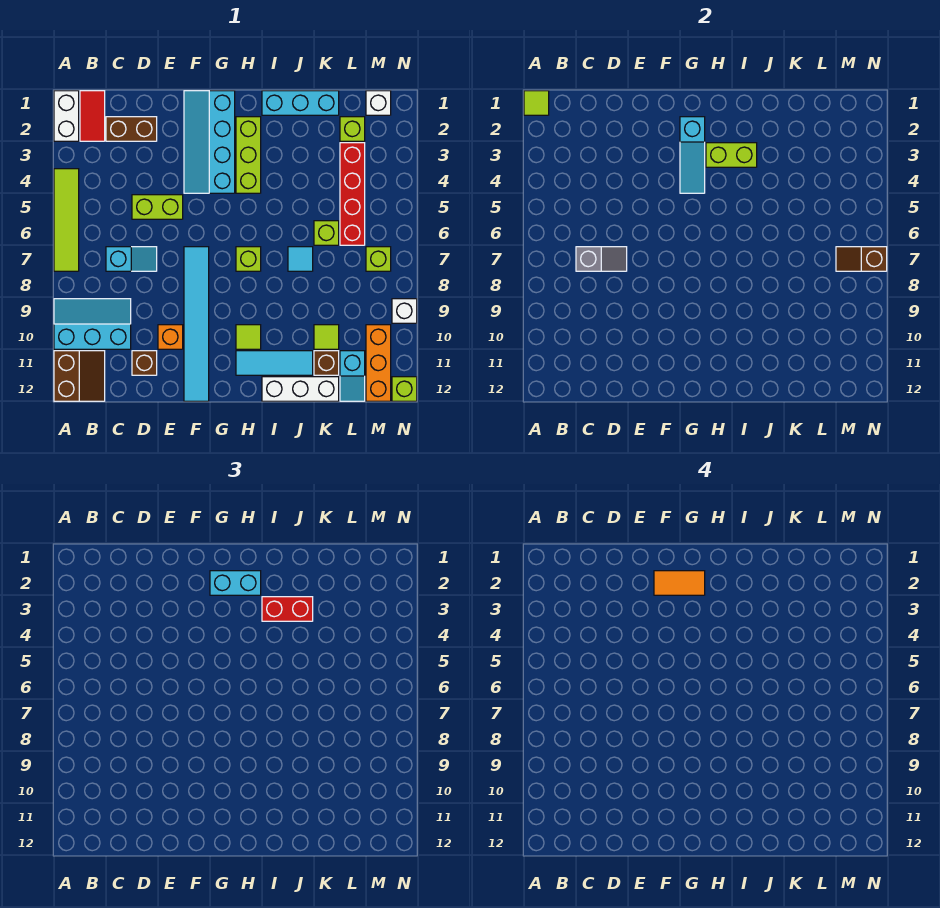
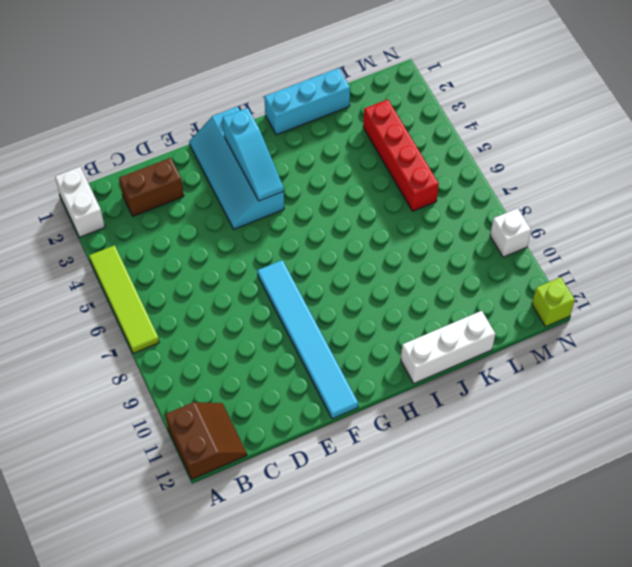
none -> cyan 2x3 slope [54,299,131,349]
none -> red 1x2 tile [80,91,105,141]
none -> cyan 1x2 slope [106,247,157,271]
none -> lime 1x2 brick [132,195,183,219]

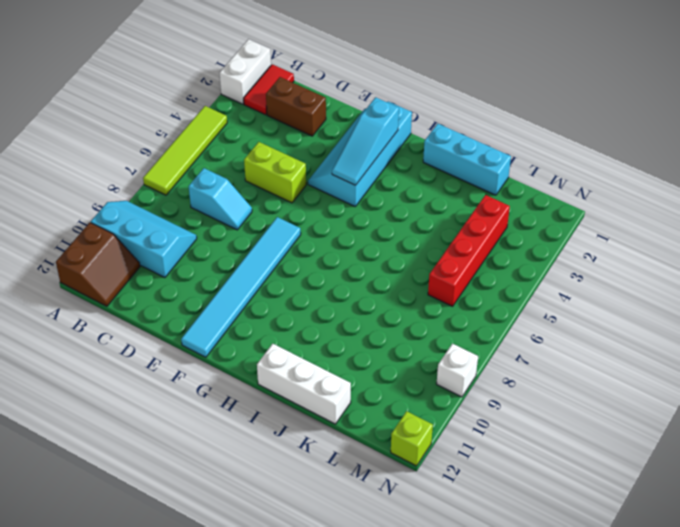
none -> brown 1x1 brick [132,351,157,375]
none -> orange 1x1 brick [158,325,183,349]
none -> lime 1x3 brick [236,117,261,193]
none -> lime 1x1 brick [236,247,261,271]

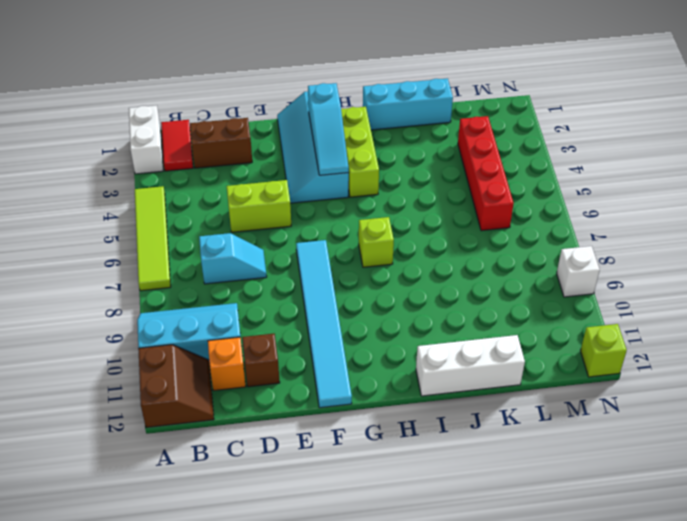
orange 1x1 brick [208,337,246,391] -> orange 1x1 brick moved to [158,325,183,349]
none -> lime 1x1 tile [236,325,261,349]
none -> cyan 1x3 tile [236,351,313,375]
none -> cyan 1x1 tile [288,247,313,271]
none -> lime 1x1 brick [314,221,339,245]

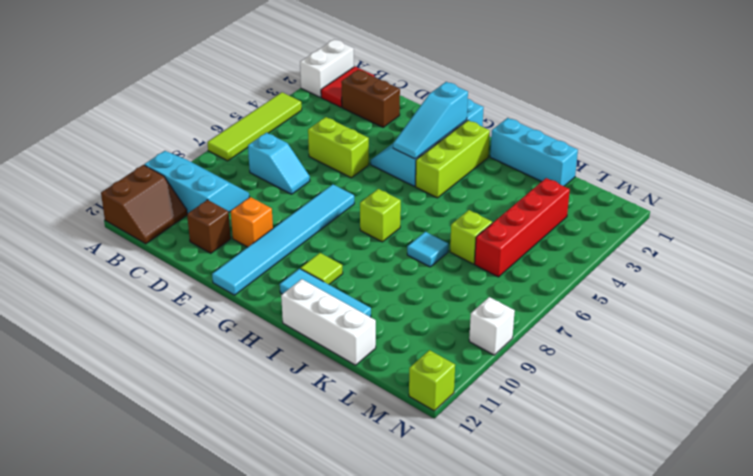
none -> lime 1x1 tile [314,325,339,349]
none -> brown 1x1 brick [314,351,339,375]
none -> lime 1x1 brick [340,117,365,141]
none -> cyan 1x2 slope [340,351,365,401]

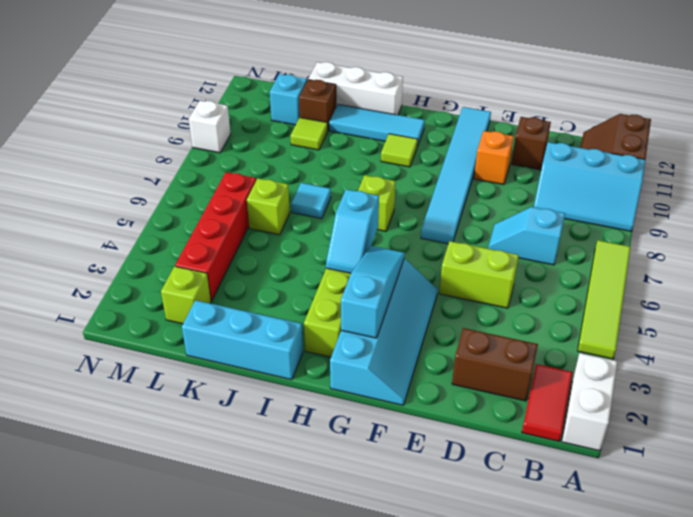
cyan 1x2 slope [326,189,379,273] -> none
none -> white 1x1 brick [366,91,391,115]
none -> lime 1x1 brick [366,247,391,271]
none -> orange 1x3 brick [366,325,391,401]
none -> lime 1x1 brick [392,377,417,401]

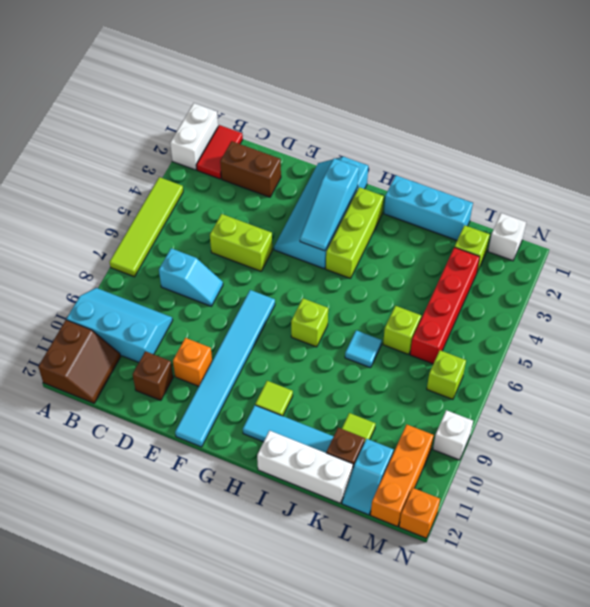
orange 1x1 brick [399,488,440,538] -> lime 1x1 brick [392,377,417,401]
none -> lime 1x1 tile [524,91,549,115]
none -> grey 1x2 slope [576,247,627,271]
none -> lime 1x2 brick [706,143,757,167]
none -> brown 1x2 slope [836,247,887,271]

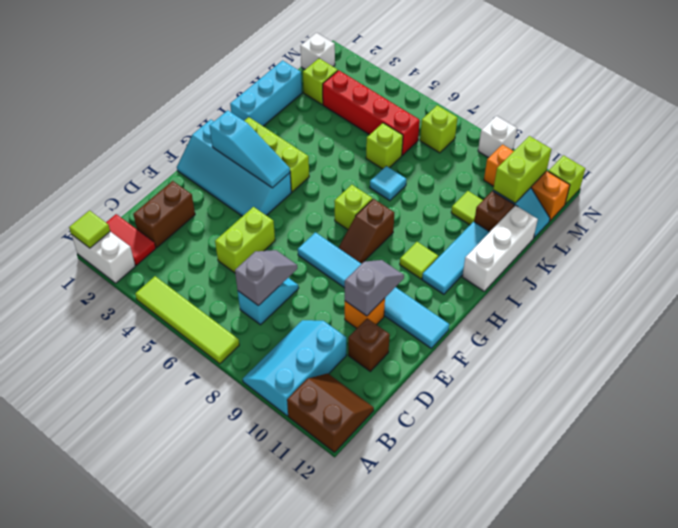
grey 1x2 slope [345,260,404,316] -> none
brown 1x2 slope [339,199,394,264] -> brown 1x2 slope moved to [836,247,887,271]
lime 1x2 brick [493,136,552,203] -> lime 1x2 brick moved to [706,143,757,167]
none -> cyan 1x2 brick [210,571,261,595]
none -> red 1x2 brick [262,597,313,621]
none -> orange 1x2 tile [654,571,705,595]

